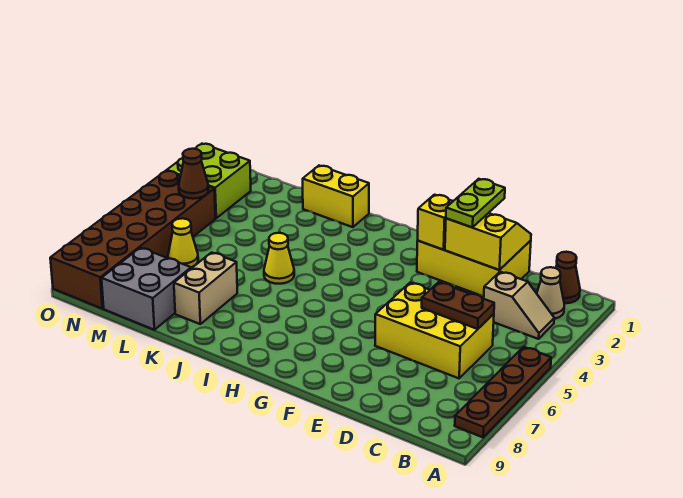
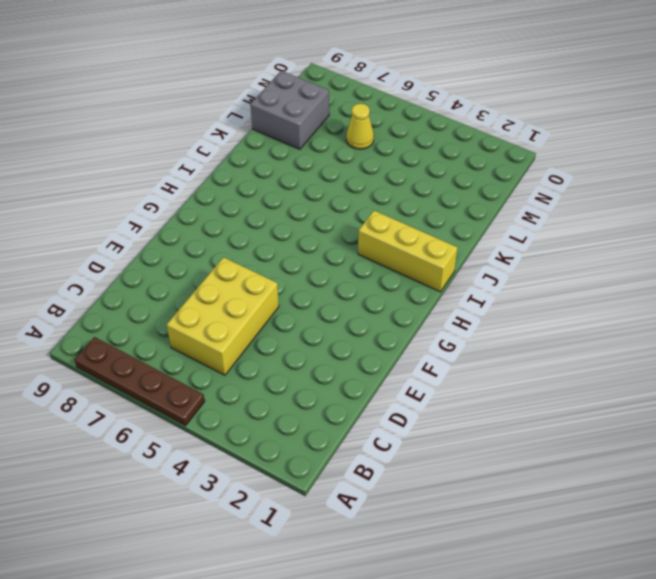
yellow 1x3 brick [358,211,458,292] -> none
none -> brown 1x1 cone [556,252,580,303]
none -> tan 1x1 cone [537,267,564,319]
none -> tan 1x2 slope [484,272,554,339]

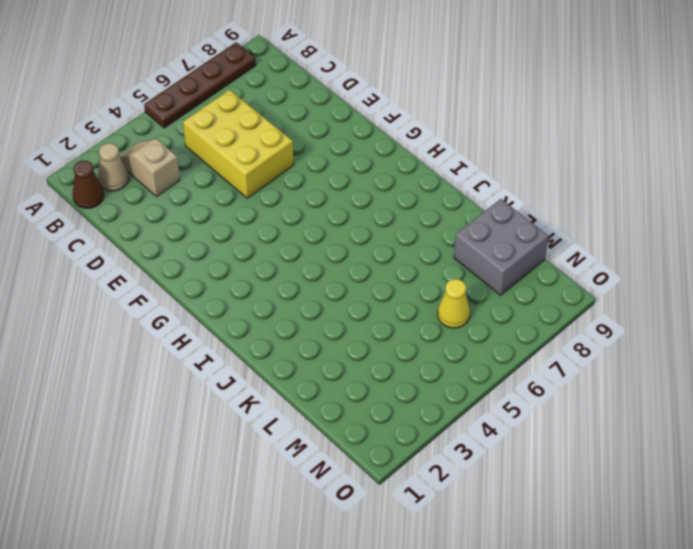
none -> yellow 2x3 brick [417,240,531,297]
none -> yellow 1x2 brick [303,166,369,227]
none -> yellow 1x1 cone [264,233,294,284]

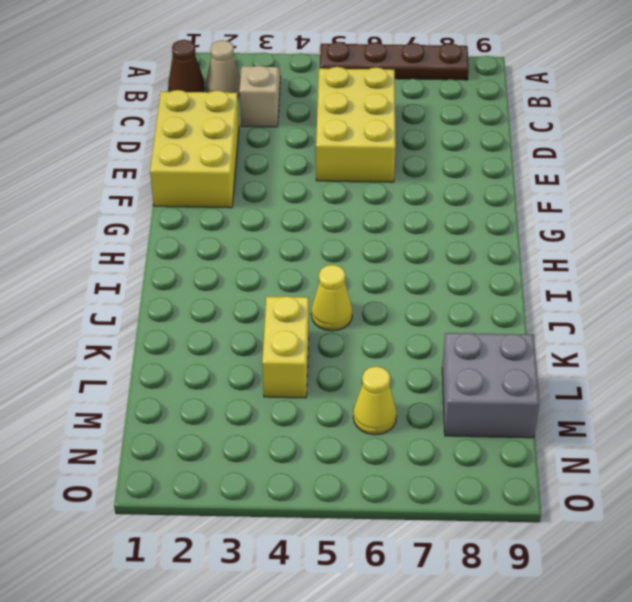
yellow 1x2 brick [262,296,309,398] -> yellow 1x2 brick moved to [303,166,369,227]
none -> tan 1x2 brick [174,252,237,324]
none -> lime 2x2 brick [167,144,251,218]
none -> brown 2x6 brick [50,171,215,309]

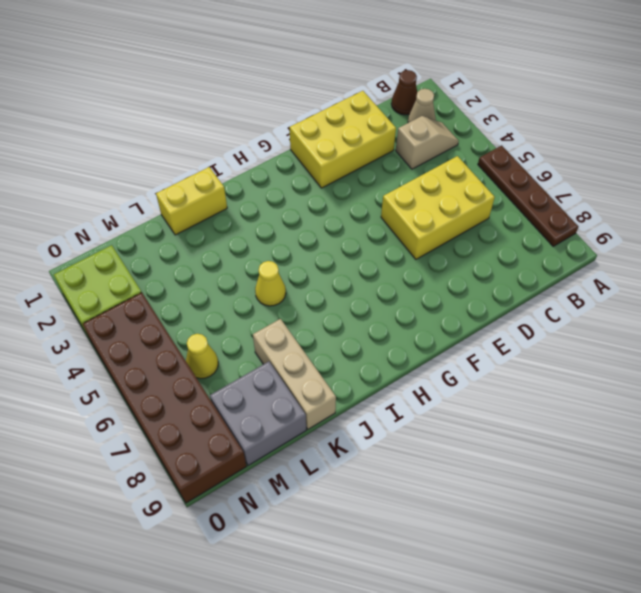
tan 1x3 brick [253,319,336,429] -> tan 1x2 brick [174,252,237,324]
none -> brown 1x2 plate [422,282,494,329]
none -> yellow 2x2 slope [445,213,531,270]
none -> yellow 1x1 brick [418,195,453,250]

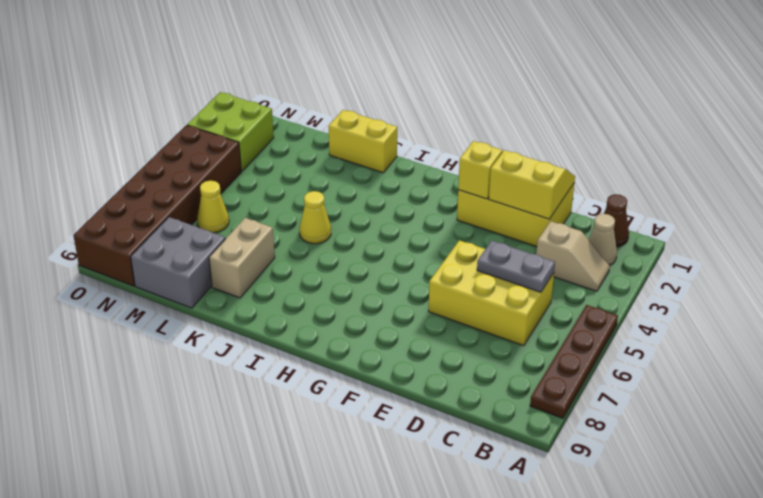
grey 1x2 plate [477,241,555,292] -> brown 1x2 plate [422,282,494,329]
none -> brown 1x1 cone [179,149,208,199]
none -> lime 1x2 plate [446,179,505,227]

